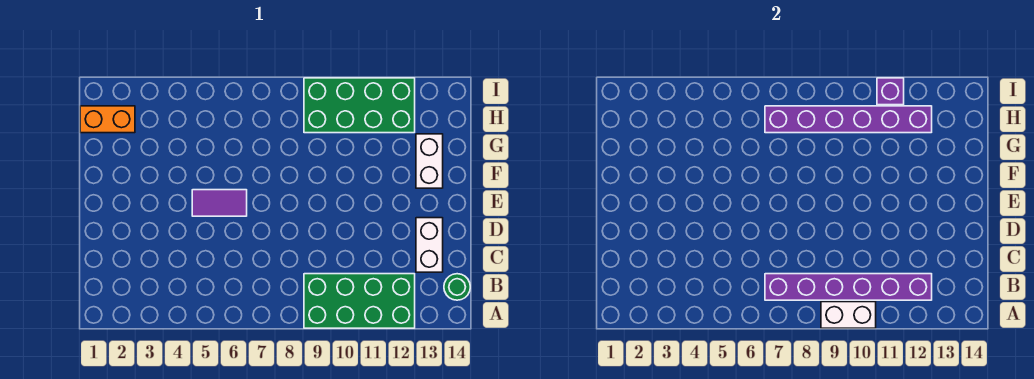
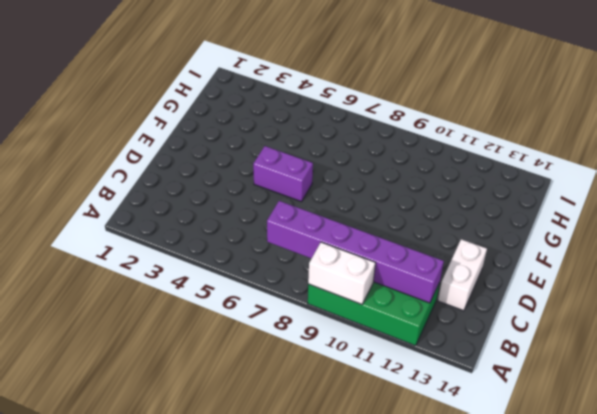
purple 1x2 brick [253,146,313,202] -> purple 1x2 tile [192,190,247,216]
none -> green 1x1 round brick [444,274,470,300]
none -> white 1x2 brick [416,134,443,188]

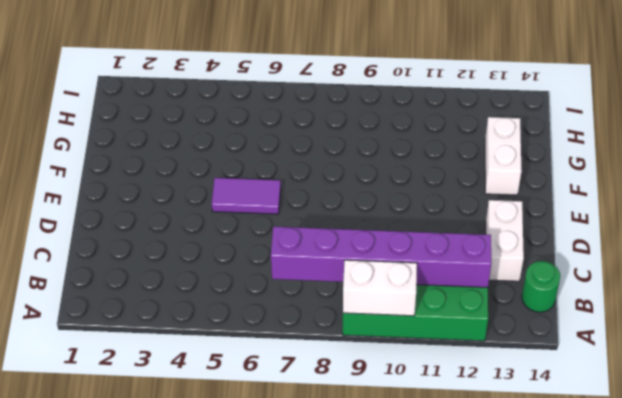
none -> orange 1x2 brick [80,106,135,133]
none -> green 2x4 brick [304,78,415,133]

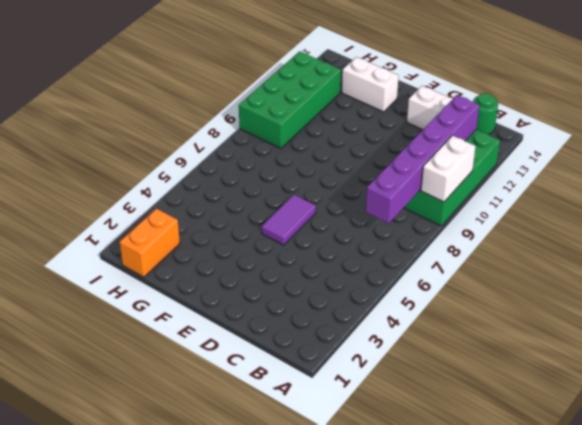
none -> purple 1x6 brick [765,106,932,133]
none -> purple 1x1 brick [877,78,904,105]

